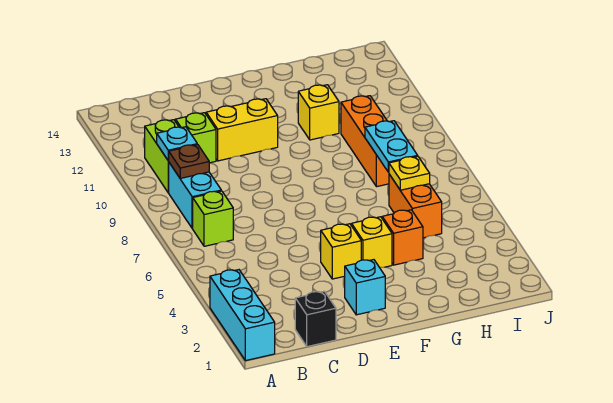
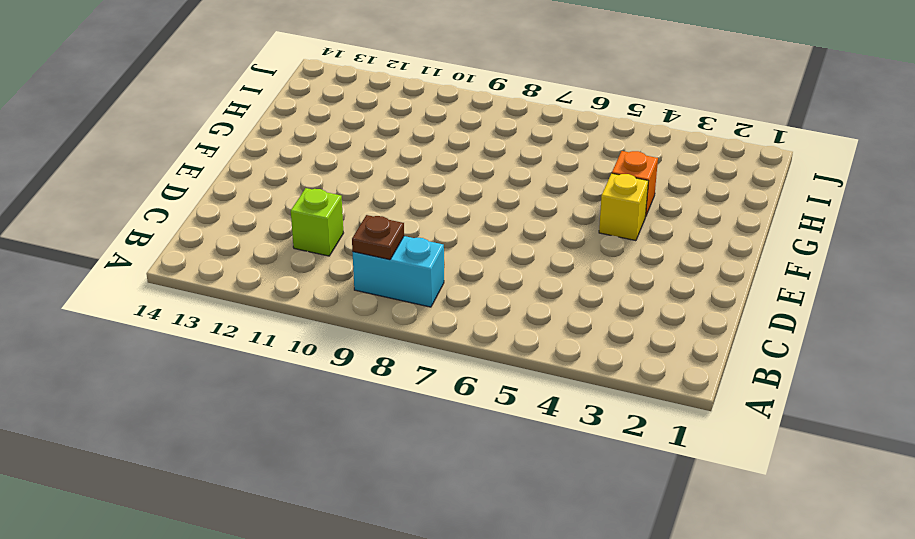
none -> cyan 1x3 brick [210,270,275,361]
none -> lime 1x1 brick [193,191,233,246]
none -> lime 1x2 brick [145,120,179,192]

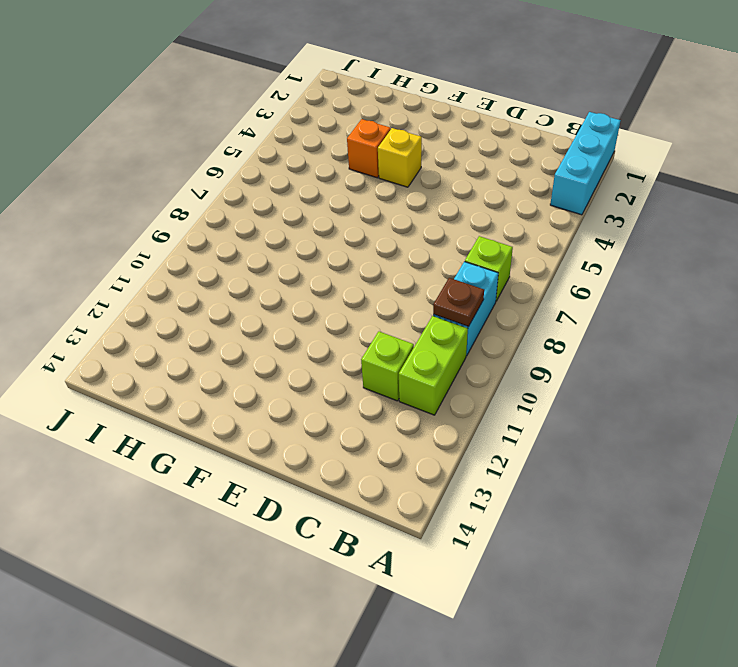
none -> black 1x1 brick [295,291,336,347]
none -> yellow 1x2 brick [206,99,278,161]
none -> cyan 1x1 brick [345,260,385,315]

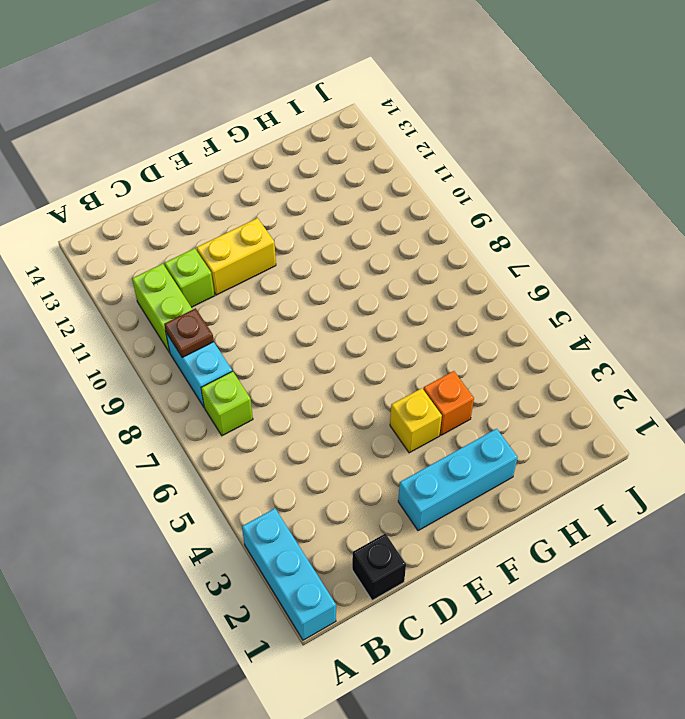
cyan 1x3 brick [398,429,518,531] -> cyan 1x1 brick [345,260,385,315]
none -> yellow 1x1 brick [321,224,361,279]
none -> yellow 1x1 brick [298,85,339,140]
none -> orange 1x2 brick [389,174,442,238]

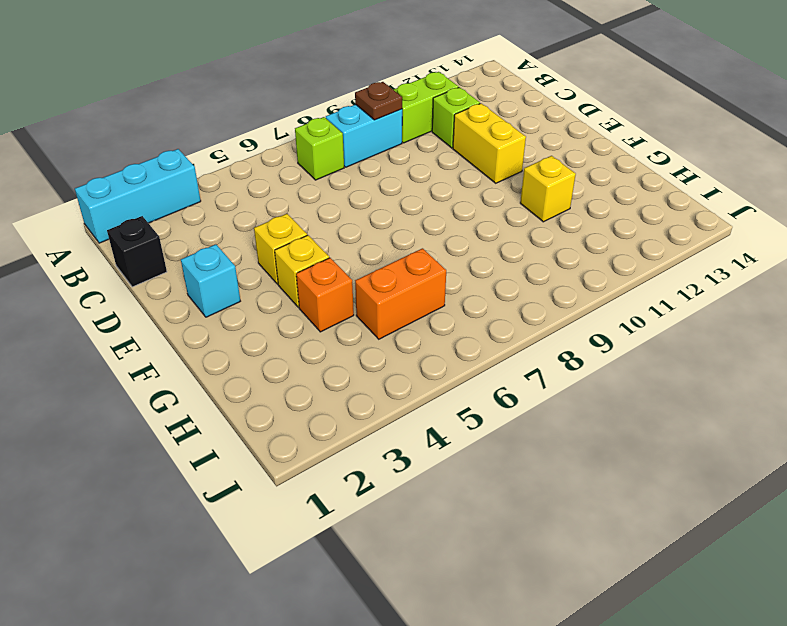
none -> orange 1x3 brick [341,96,389,187]
none -> cyan 1x1 plate [157,127,197,160]
none -> yellow 1x1 plate [389,156,430,190]

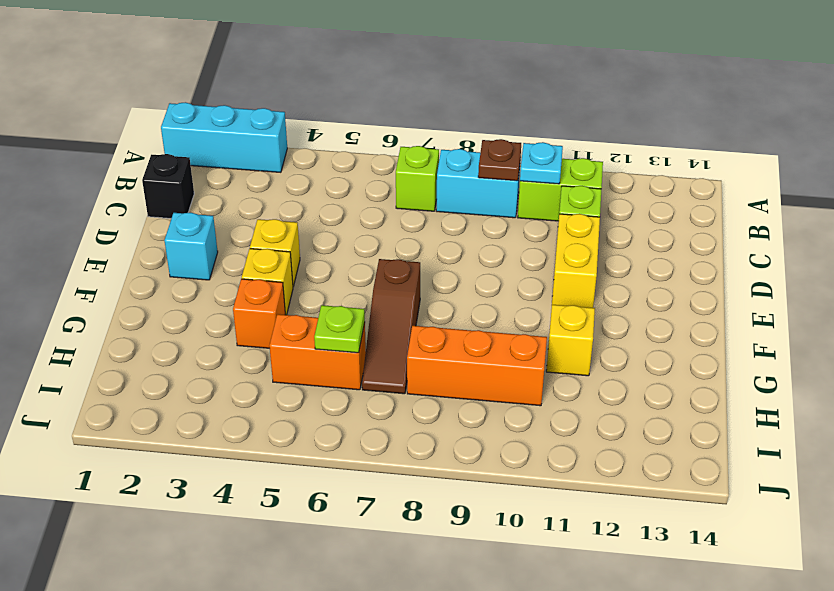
brown 1x3 slope [362,259,420,394] -> none
lime 1x1 plate [314,305,365,353] -> yellow 1x1 plate [389,156,430,190]
none -> cyan 1x2 plate [365,121,417,172]

